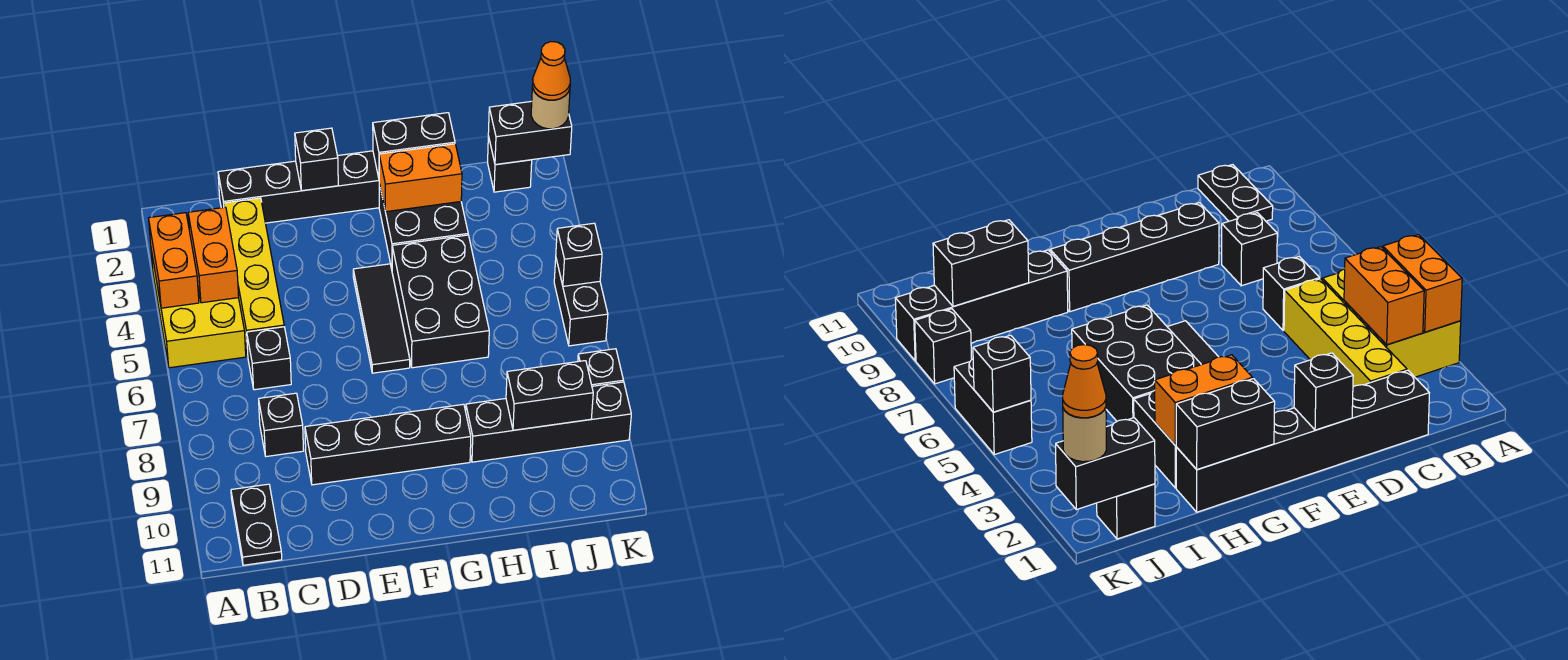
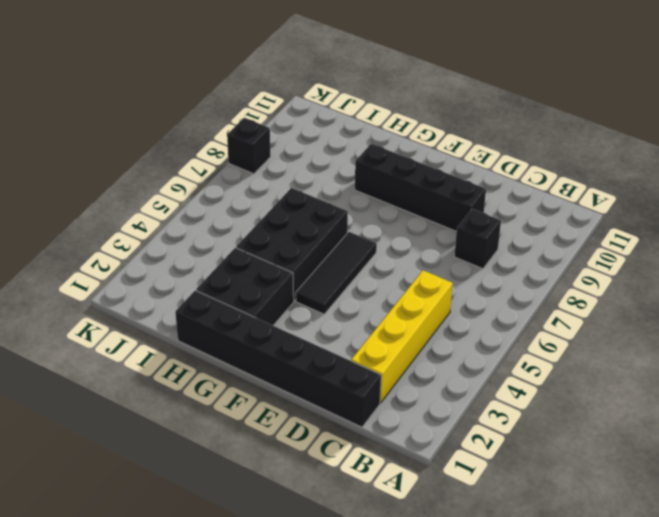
none -> yellow 2x3 brick [151,250,246,368]
none -> black 1x2 plate [231,484,282,565]
none -> black 1x1 brick [247,327,291,390]

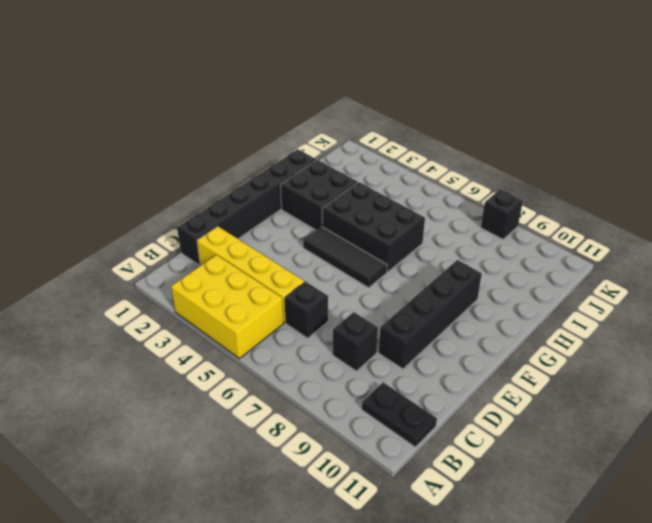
none -> black 1x4 brick [466,382,631,462]
none -> black 1x1 brick [488,136,532,192]
none -> black 1x2 brick [554,259,608,346]

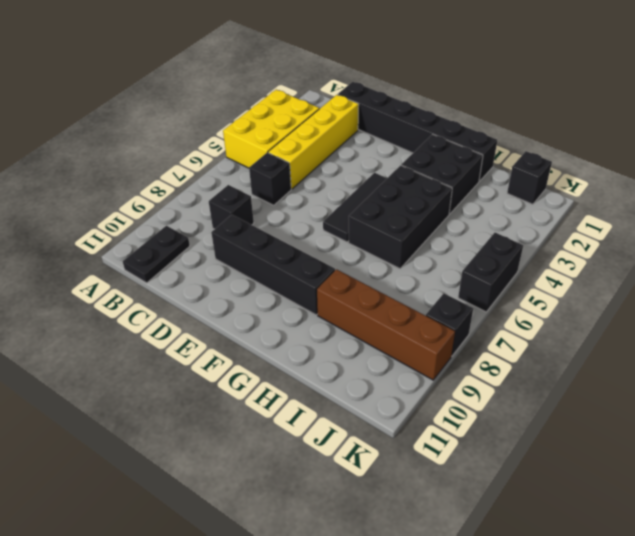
brown 1x4 brick [317,269,455,380] -> black 1x4 brick [466,382,631,462]
none -> orange 1x2 brick [149,213,199,308]
none -> orange 1x2 brick [188,207,239,303]
none -> black 1x1 brick [295,128,338,191]

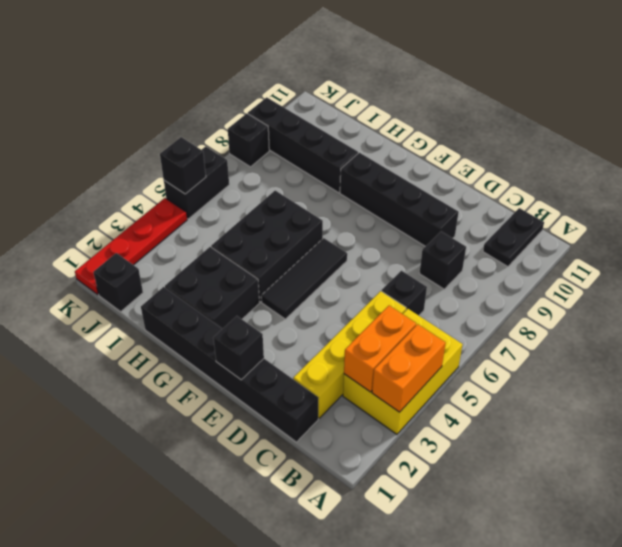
red 1x4 plate [75,198,187,295] -> none
none -> black 1x2 brick [373,113,455,178]
none -> orange 1x2 brick [379,144,462,212]
none -> black 1x2 brick [506,361,593,430]

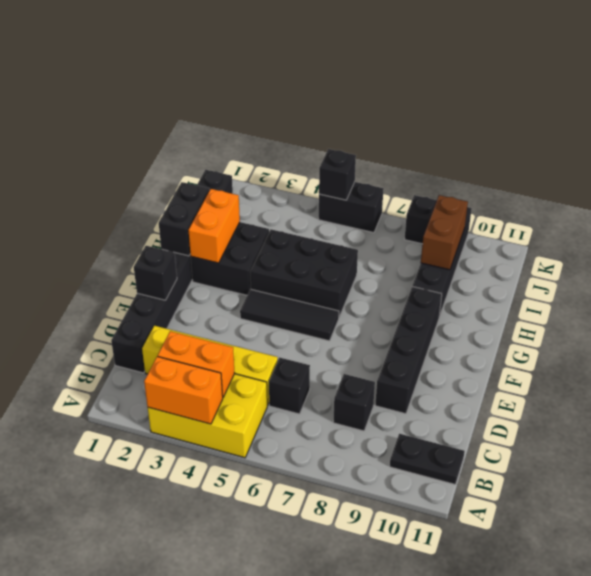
brown 1x2 brick [421,195,468,270] -> black 1x2 brick [506,361,593,430]
none -> black 1x2 brick [488,101,572,165]
none -> tan 1x1 round brick [531,85,570,129]
none -> orange 1x1 cone [533,42,570,100]

